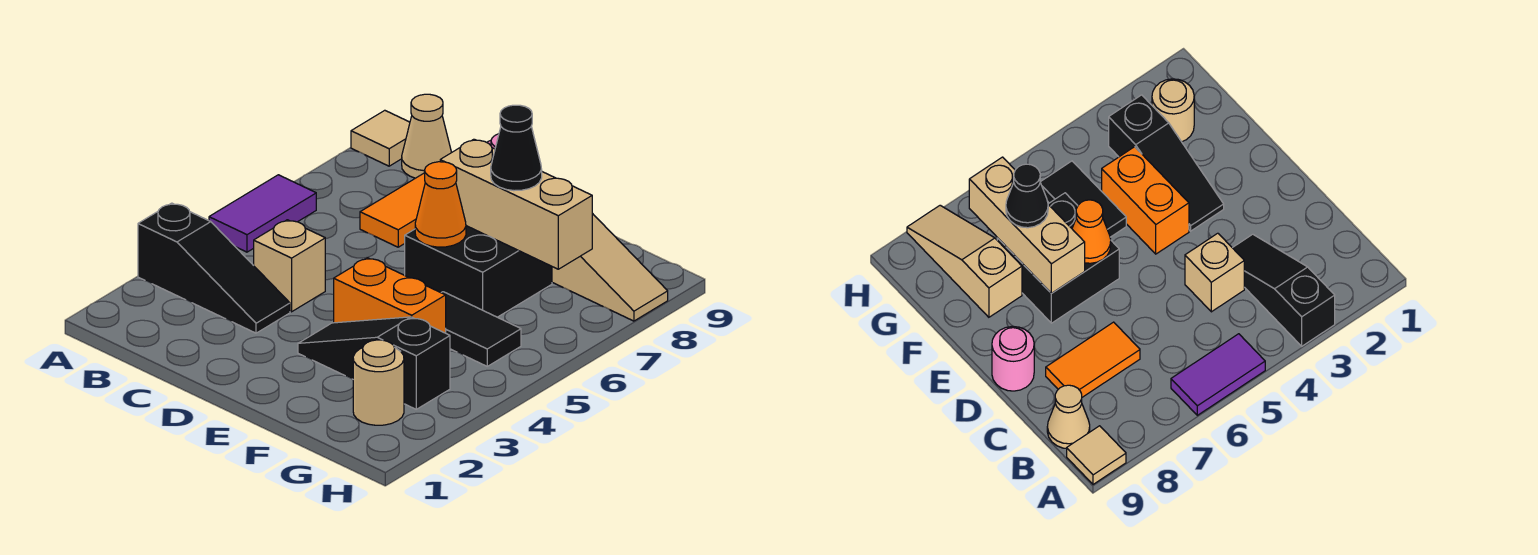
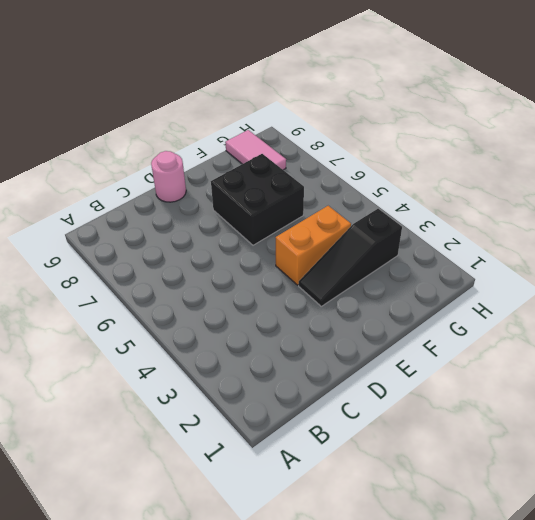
pink 1x2 tile [225,130,286,170] -> tan 1x3 slope [552,213,668,321]
none -> black 1x3 slope [138,203,290,333]
none -> purple 1x2 tile [209,175,316,252]
none -> tan 1x1 tile [351,110,410,166]

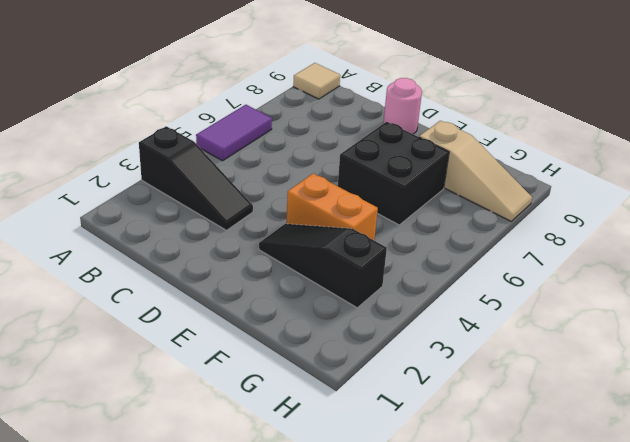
none -> tan 1x1 cone [402,94,452,178]
none -> tan 1x1 brick [254,220,325,312]
none -> orange 1x2 tile [360,173,425,247]

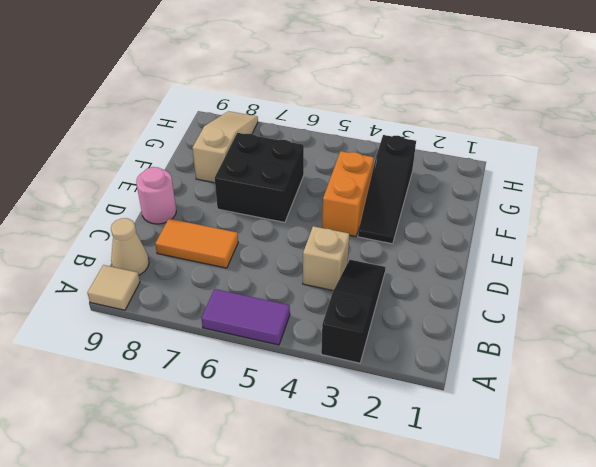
none -> black 1x2 tile [441,292,521,366]
none -> tan 1x1 round brick [353,340,404,425]
none -> orange 1x1 cone [415,162,466,247]

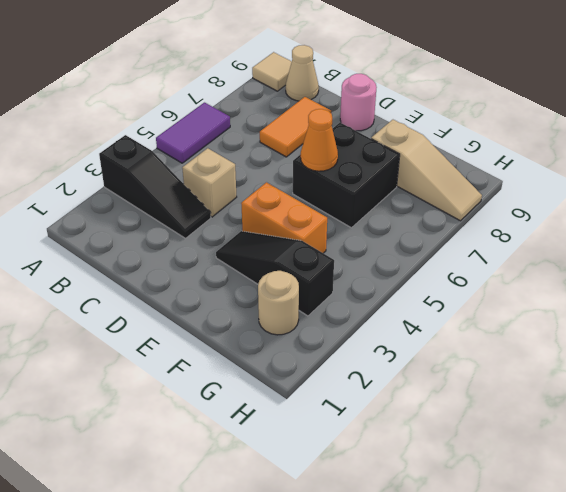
none -> black 1x2 tile [441,292,521,366]
none -> tan 1x3 brick [440,139,592,269]
none -> black 1x1 cone [491,105,542,191]

